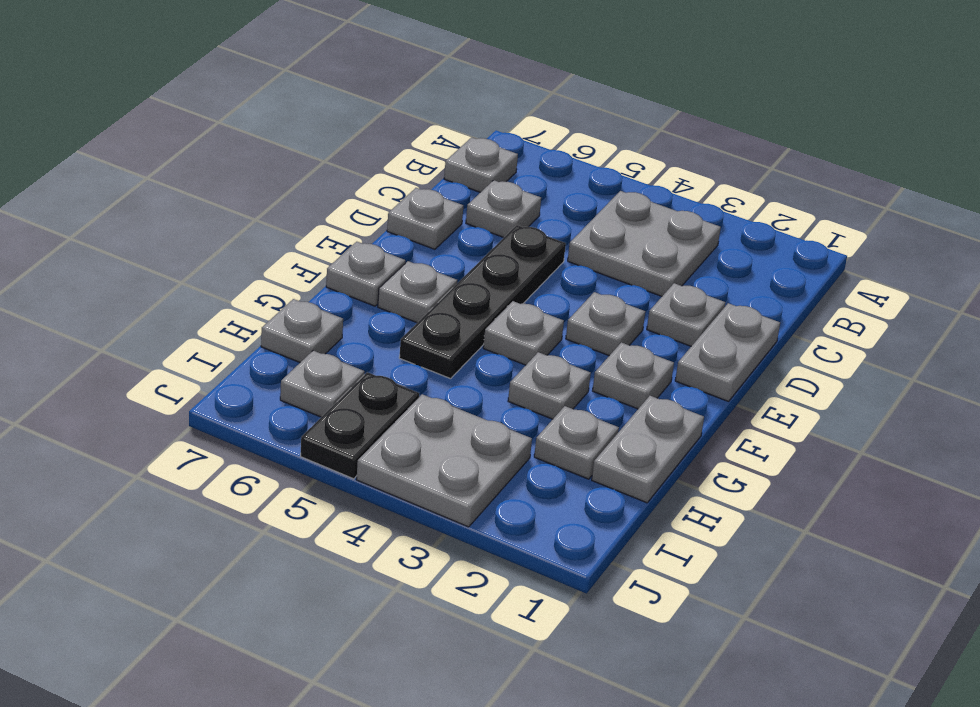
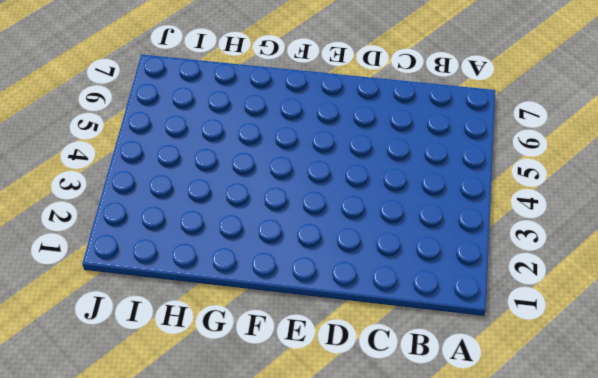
none -> grey 2x2 plate [568,191,721,296]
none -> grey 1x1 plate [444,137,518,192]
none -> grey 1x1 plate [466,180,541,237]

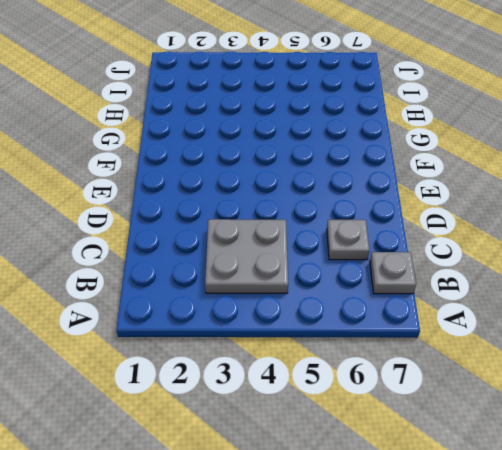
none -> grey 1x2 plate [675,303,780,401]
none -> grey 1x1 plate [647,283,725,346]
none -> black 1x4 plate [399,225,566,379]

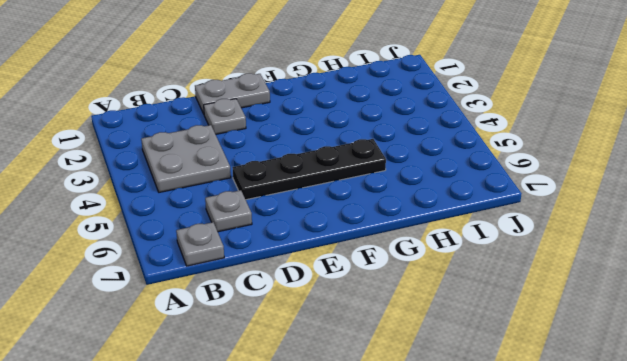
none -> grey 1x1 plate [387,188,463,249]
none -> grey 1x1 plate [566,292,645,356]
none -> grey 1x1 plate [593,342,674,409]

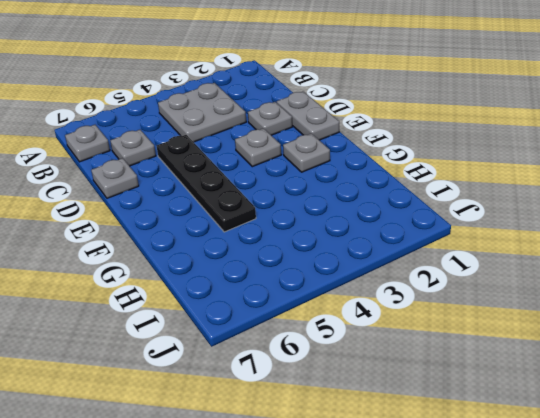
none -> grey 1x1 plate [483,301,564,365]
none -> grey 1x1 plate [378,261,457,323]
none -> grey 1x1 plate [326,242,405,306]

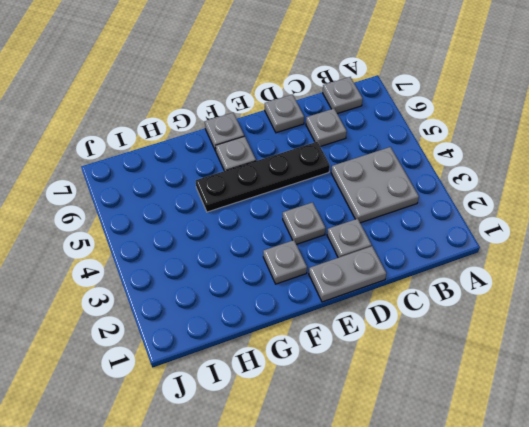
none -> grey 1x1 plate [483,301,564,365]
none -> grey 1x2 plate [592,396,704,503]
none -> grey 1x1 plate [508,352,591,419]

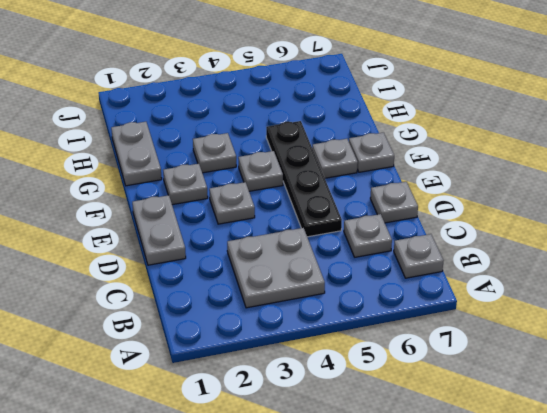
none -> grey 1x1 plate [647,283,725,346]
none -> grey 1x1 plate [534,406,619,479]
none -> grey 1x1 plate [261,299,343,362]

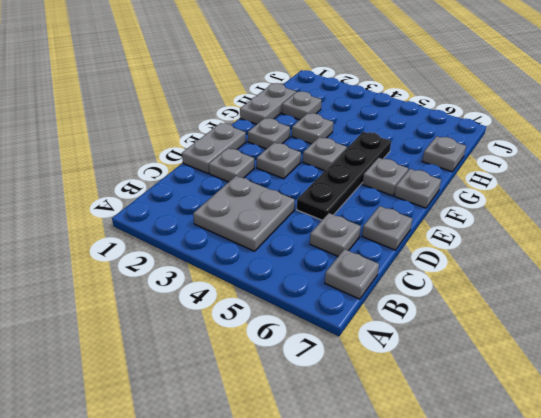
none -> grey 2x2 plate [357,394,532,527]
none -> black 1x2 plate [301,372,419,479]
none -> grey 1x1 plate [280,351,365,417]

